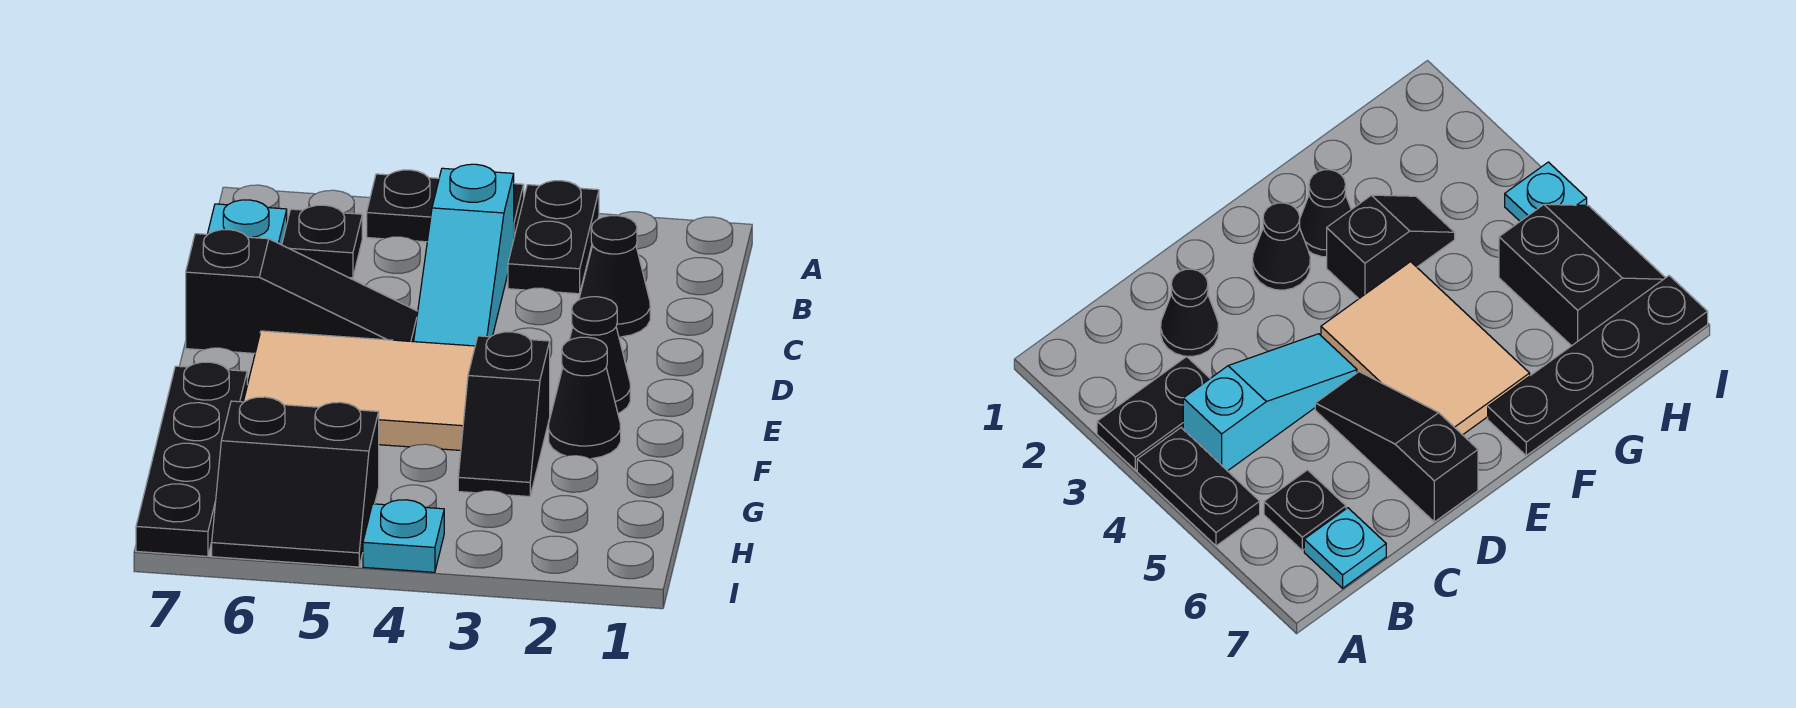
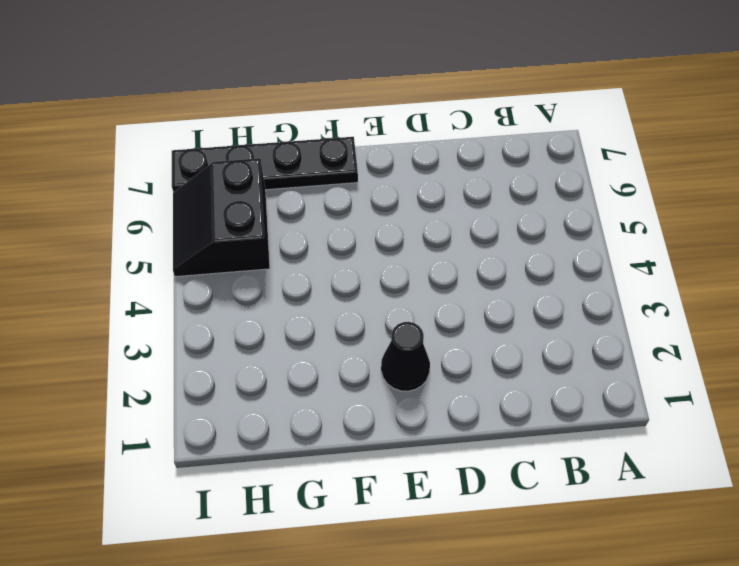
none -> black 1x2 plate [508,181,599,294]
none -> black 1x2 plate [367,170,524,242]
none -> cyan 1x3 slope [414,164,514,346]

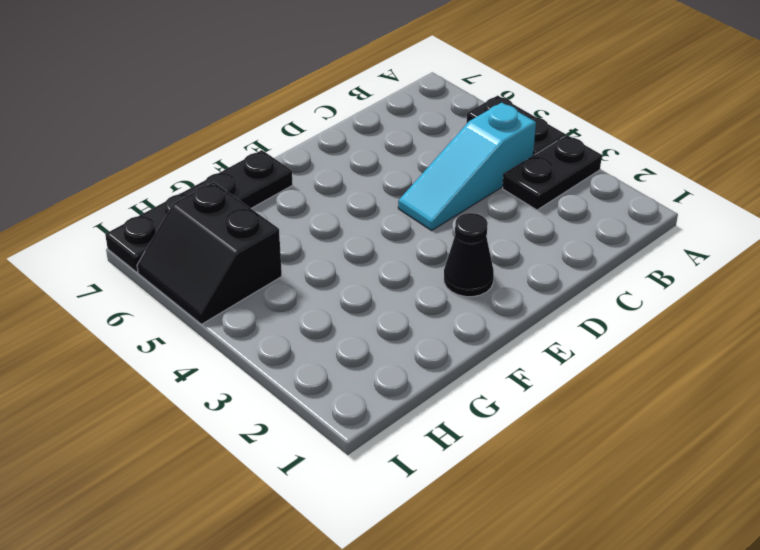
none -> black 1x1 plate [282,205,362,278]
none -> cyan 1x1 plate [208,200,287,245]
none -> black 1x1 cone [579,216,650,337]

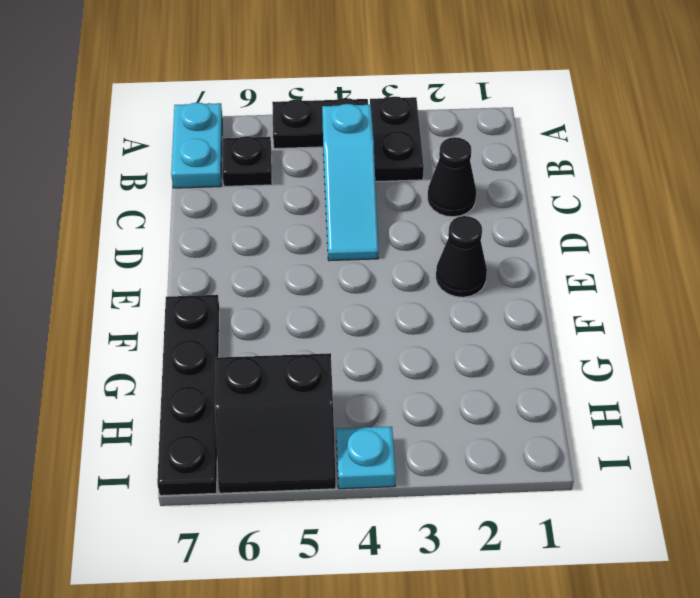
cyan 1x2 plate [171,103,222,188] -> cyan 1x1 plate [208,200,287,245]
none -> black 1x3 slope [186,230,418,353]
none -> tan 2x3 tile [243,331,475,450]
none -> black 1x1 cone [549,337,621,459]

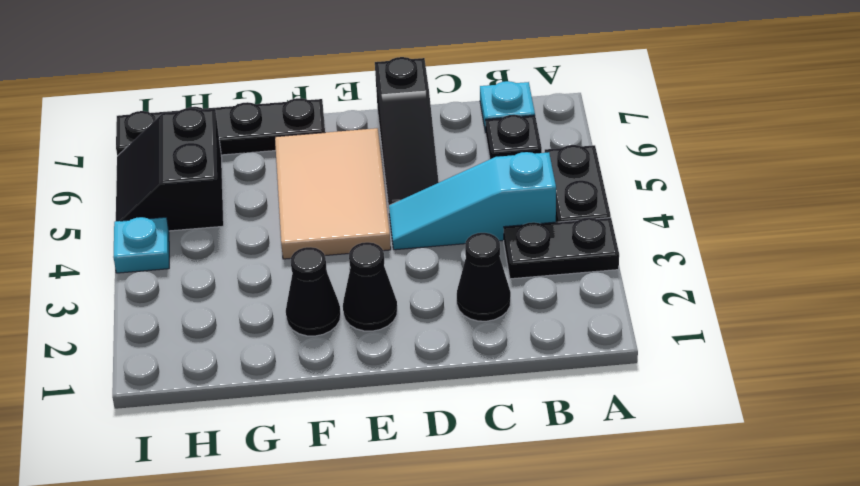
none -> black 1x2 slope [458,332,550,497]

